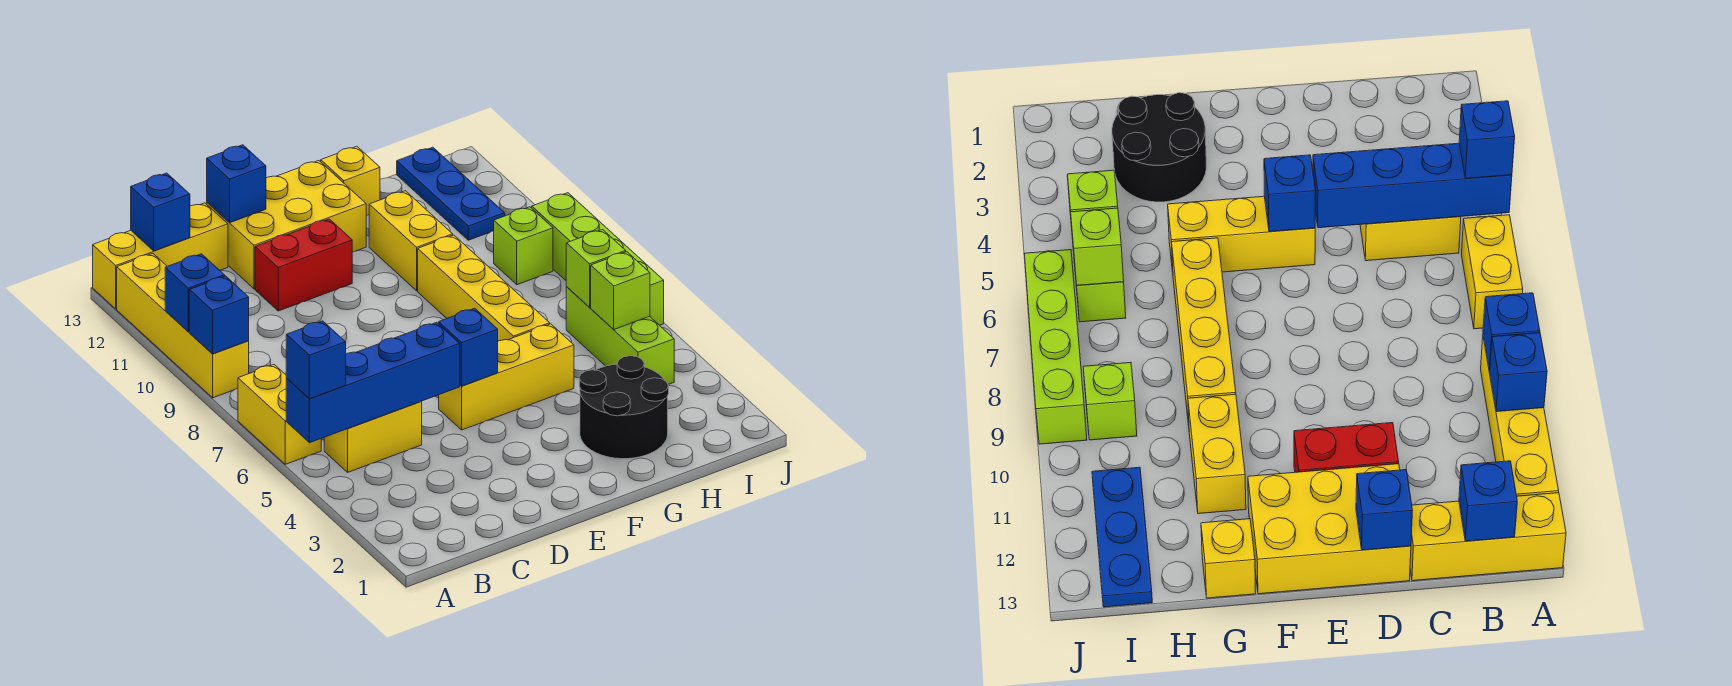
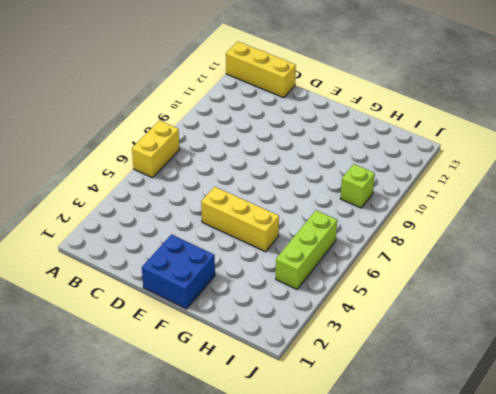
blue 2x2 brick [142,234,215,309] -> none
none -> yellow 1x4 brick [117,253,249,398]
none -> yellow 1x2 brick [324,402,422,472]
none -> red 1x2 brick [255,219,352,311]

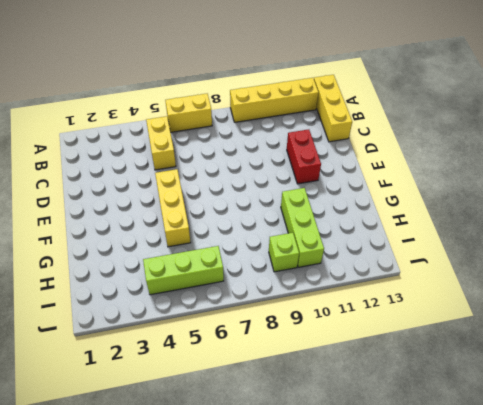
lime 1x3 brick [281,188,324,267] -> yellow 1x2 brick [369,191,453,291]
none -> yellow 2x3 brick [207,161,366,289]
none -> black 2x2 round brick [579,356,669,459]
none -> yellow 1x4 brick [418,235,550,341]

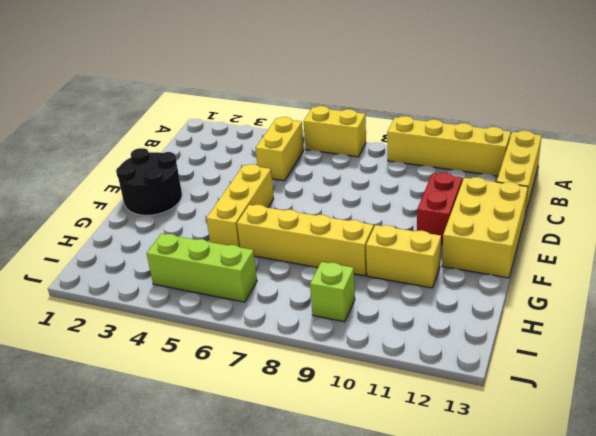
black 2x2 round brick [116,148,182,215] -> black 2x2 round brick moved to [579,356,669,459]
none -> yellow 1x1 brick [321,146,380,216]
none -> blue 1x3 plate [397,147,505,240]
none -> lime 1x4 brick [532,193,664,325]

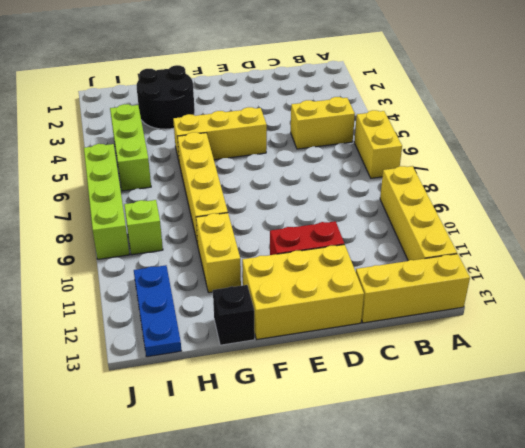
black 1x1 brick [213,285,255,345] -> yellow 1x1 brick [321,146,380,216]
none -> blue 1x4 brick [286,322,460,443]
none -> blue 1x1 brick [189,276,249,354]
none -> blue 1x1 brick [165,254,225,332]

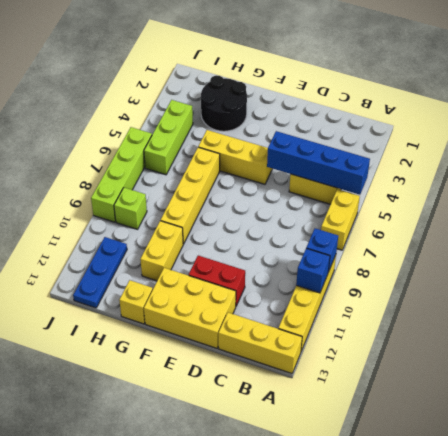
none -> blue 1x1 brick [131,173,190,251]
none -> blue 1x1 brick [207,145,266,223]
none -> blue 1x1 brick [439,308,498,386]

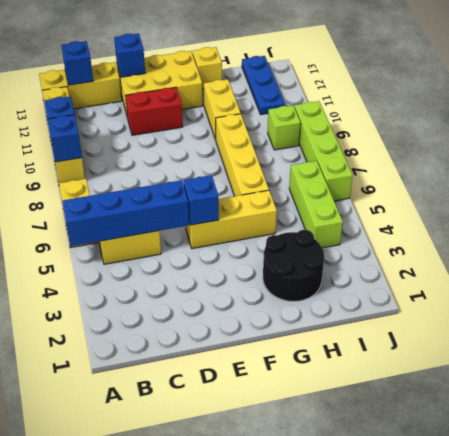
none -> lime 1x1 brick [591,252,650,329]
none -> lime 1x1 brick [566,230,626,307]
none -> blue 1x1 brick [286,321,346,399]

